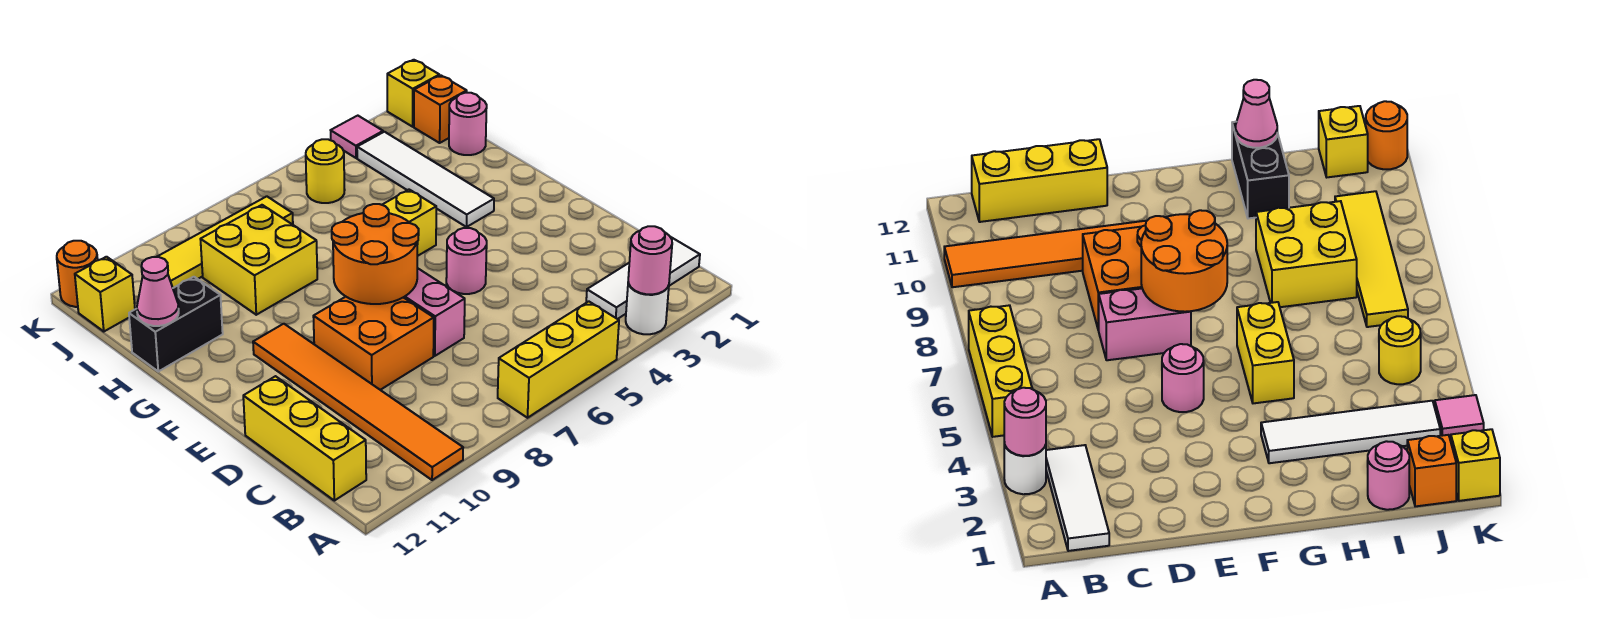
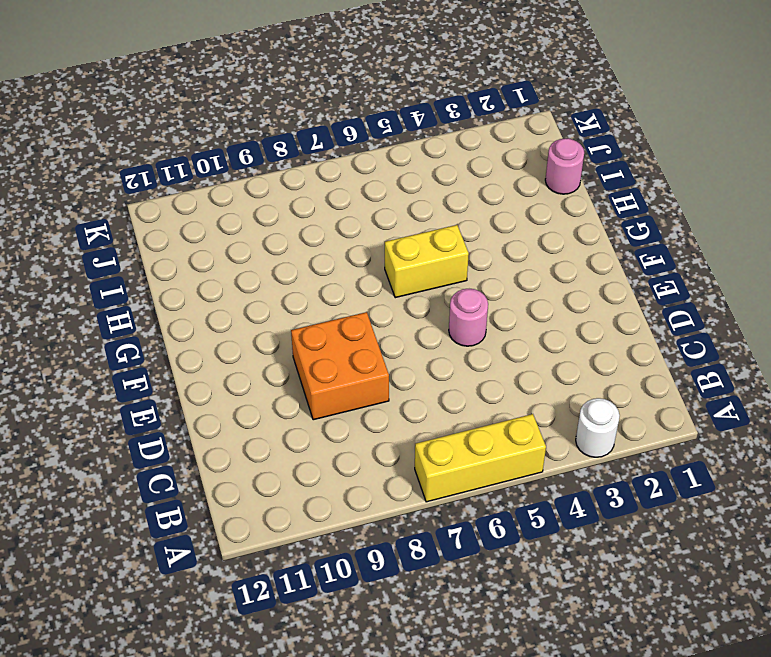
none -> orange 1x6 tile [253,324,463,480]
none -> white 1x3 tile [586,237,700,319]
none -> yellow 1x3 brick [243,376,366,501]

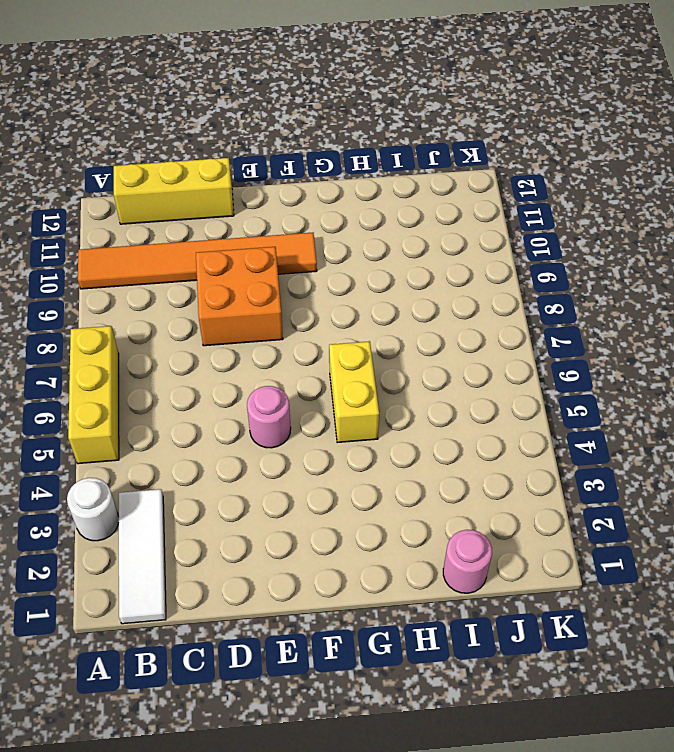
none -> pink 1x2 brick [404,268,465,356]
none -> white 1x4 tile [357,132,494,227]
none -> yellow 2x2 brick [200,205,317,315]

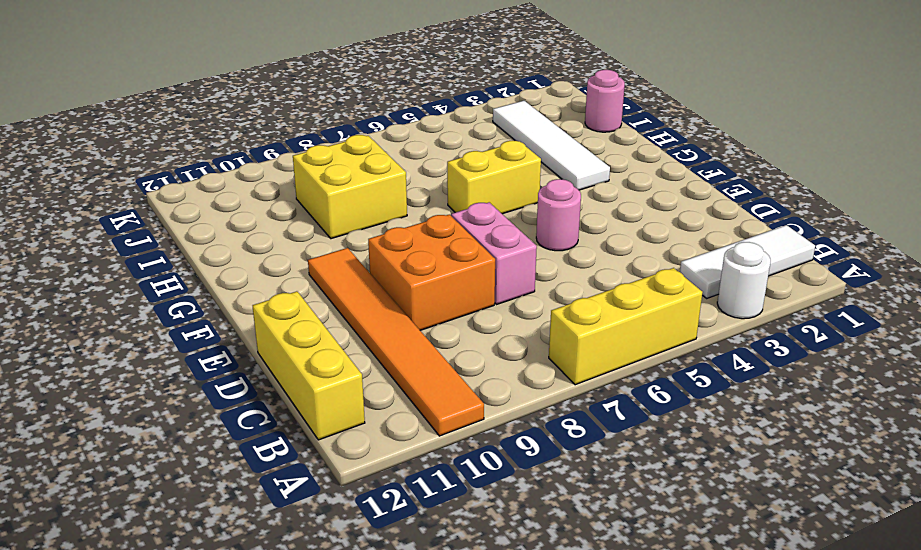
none -> black 1x2 brick [129,277,223,371]
none -> orange 1x1 brick [414,75,467,143]
none -> yellow 1x1 round brick [306,139,345,203]

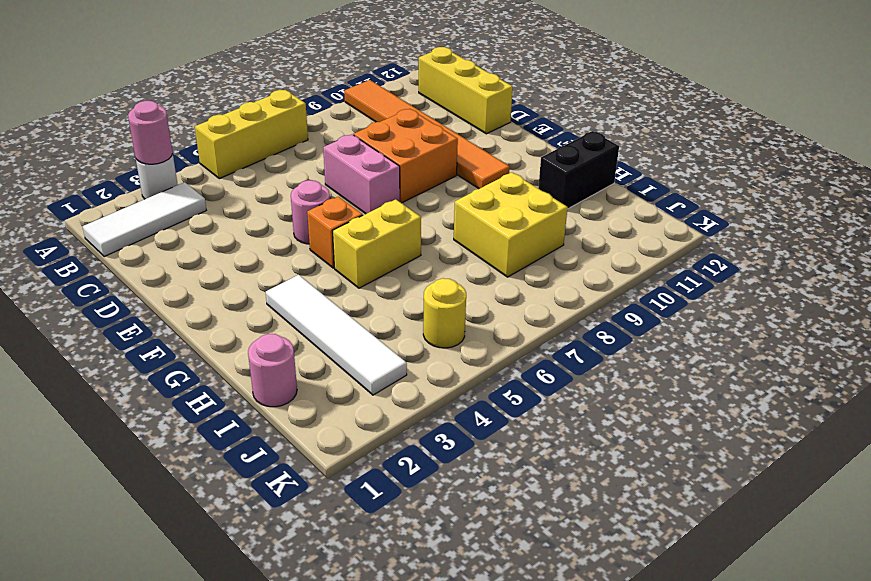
orange 1x1 brick [307,197,363,268] -> orange 1x1 brick moved to [414,75,467,143]
none -> yellow 1x4 tile [157,196,293,288]
none -> yellow 1x1 brick [75,257,135,331]
none -> yellow 1x1 brick [387,60,439,127]

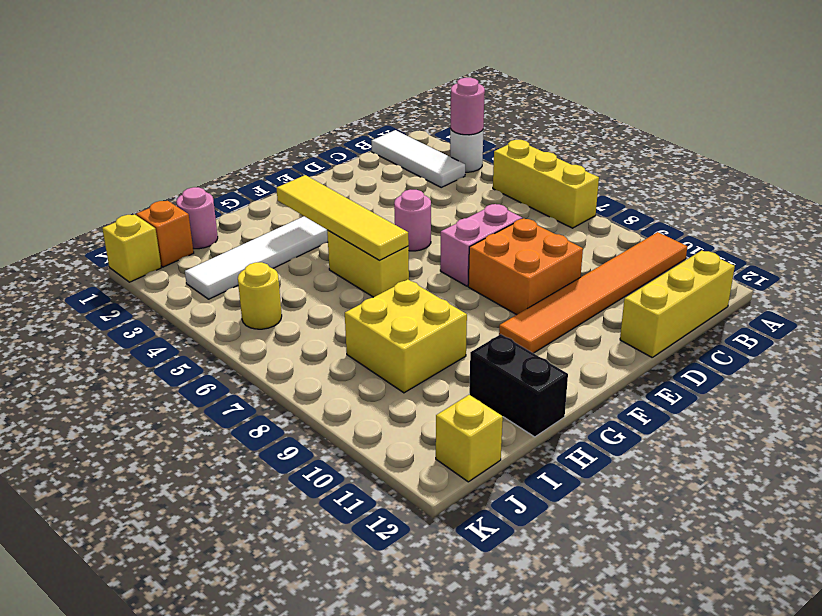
yellow 1x4 tile [277,175,409,261] -> yellow 1x4 tile moved to [157,196,293,288]
none -> pink 1x1 tile [331,116,383,158]
none -> orange 1x1 round brick [57,241,98,307]
none -> orange 2x2 round brick [332,204,419,304]

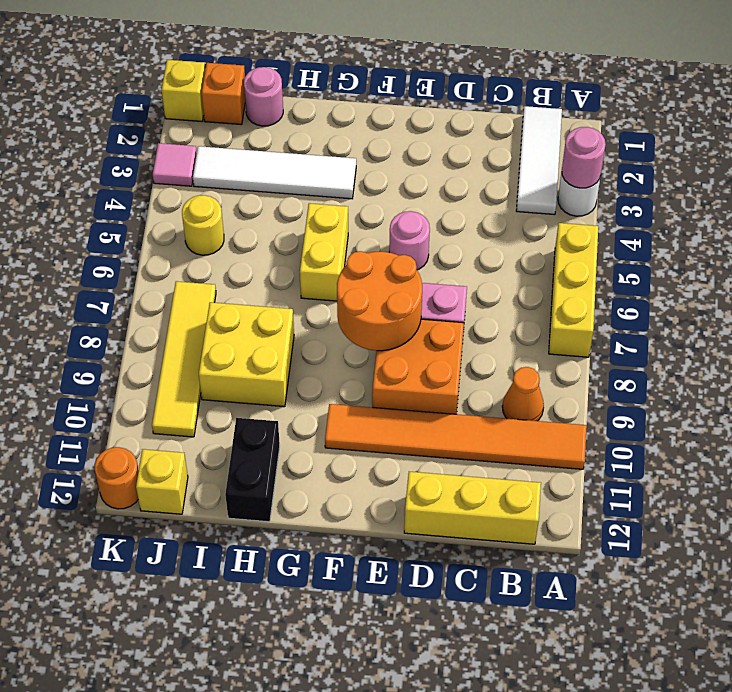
orange 1x1 cone [502,367,544,421] -> none
none -> pink 1x1 cone [137,257,179,326]

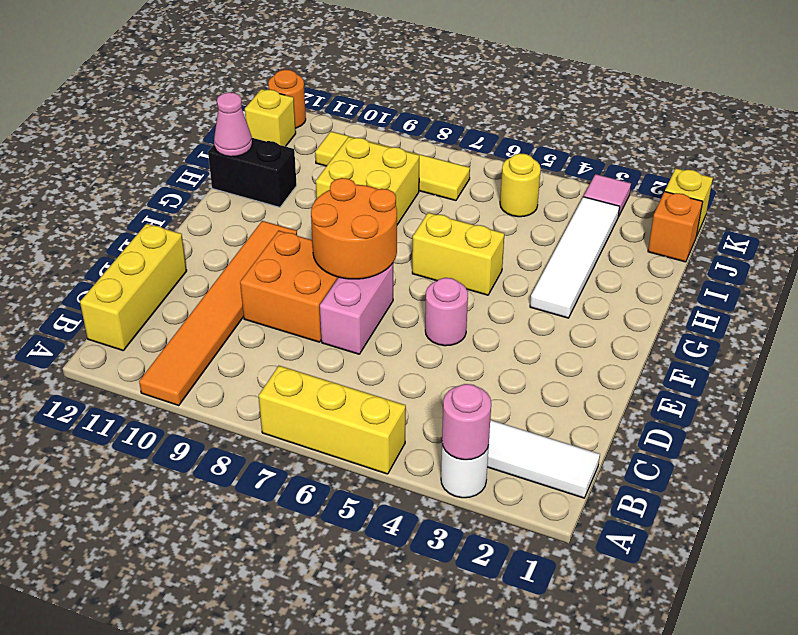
none -> pink 1x1 round brick [449,93,487,155]

